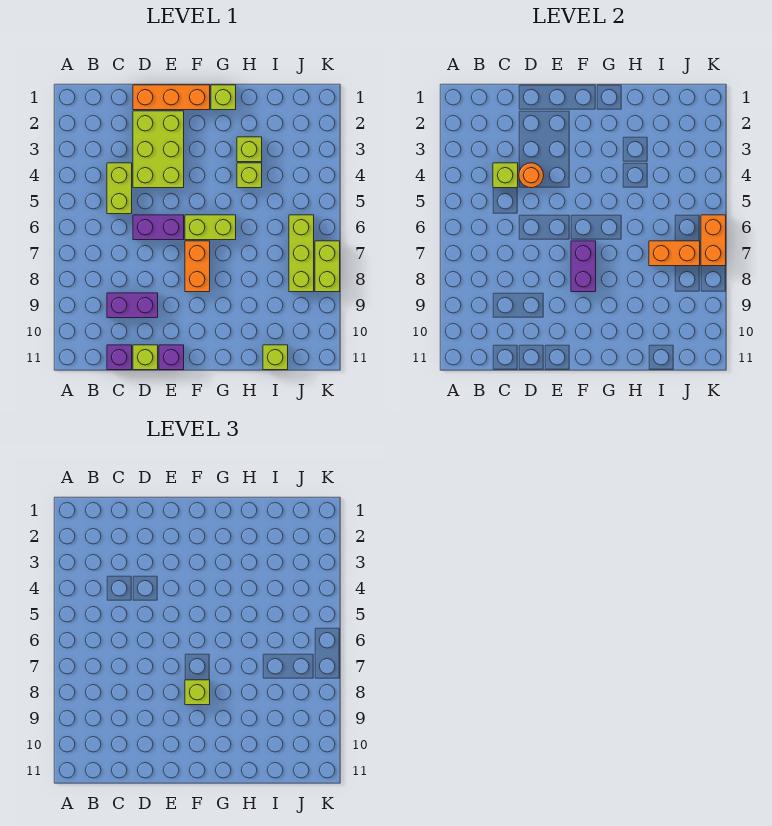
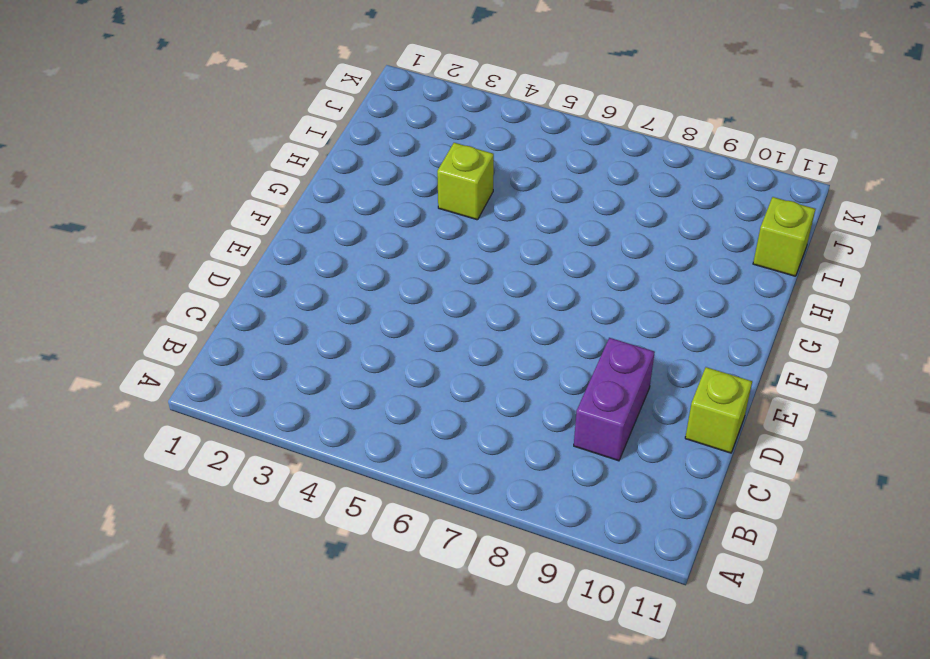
none -> lime 1x2 brick [107,163,132,214]
none -> purple 1x1 brick [107,345,132,370]
none -> orange 1x3 brick [133,85,210,110]

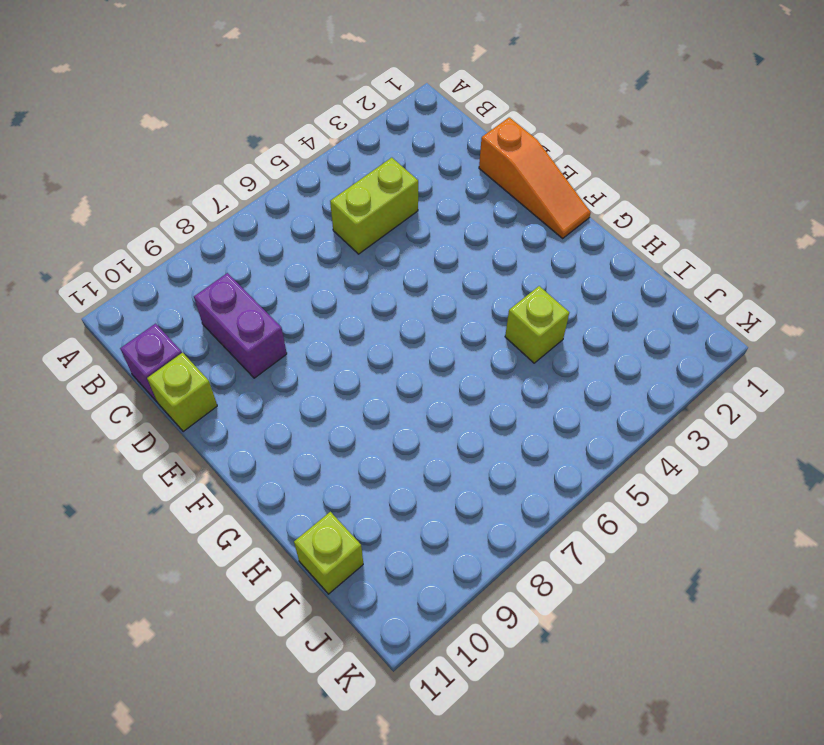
orange 1x3 slope [479,117,591,238] -> orange 1x3 brick [133,85,210,110]
none -> lime 2x3 brick [133,111,184,188]
none -> purple 1x2 brick [133,215,184,240]
none -> purple 1x1 brick [159,345,184,370]

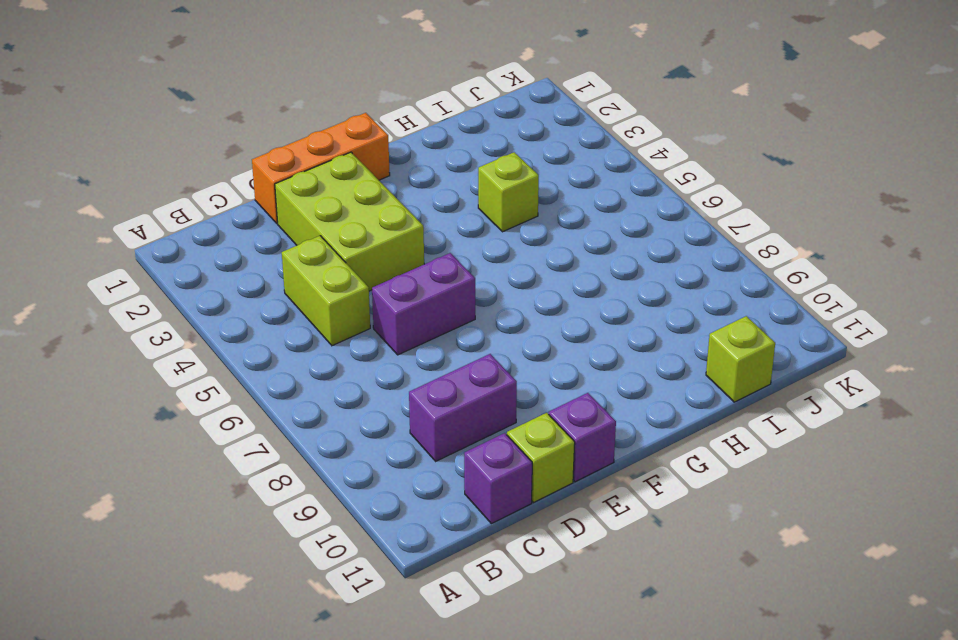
none -> lime 1x2 brick [185,215,236,240]
none -> orange 1x2 brick [185,241,210,292]
none -> lime 1x1 brick [211,85,236,110]

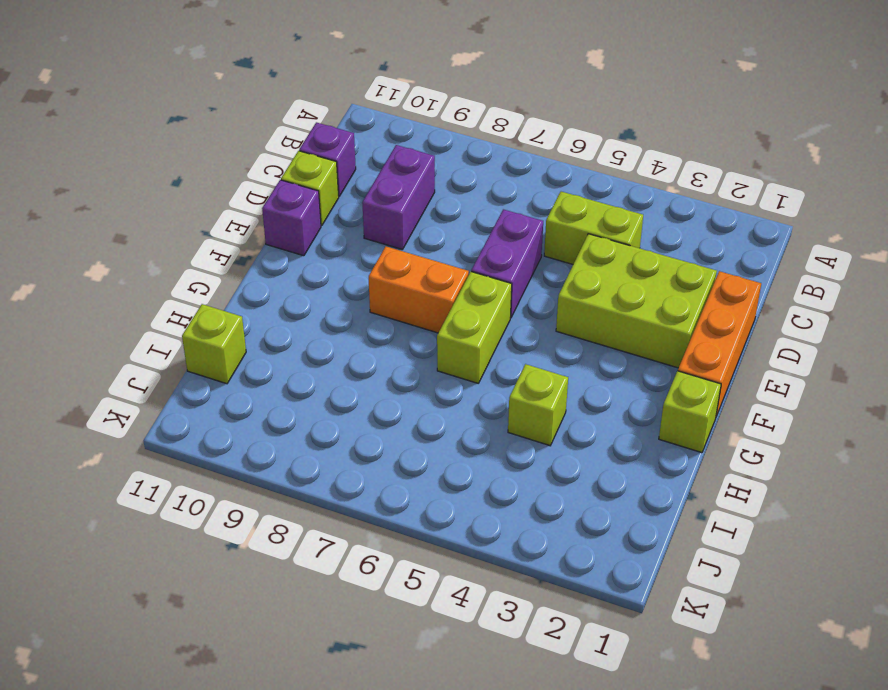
none -> lime 1x1 brick [237,137,262,162]
none -> lime 1x3 brick [289,215,314,292]
none -> lime 1x2 brick [315,241,340,292]

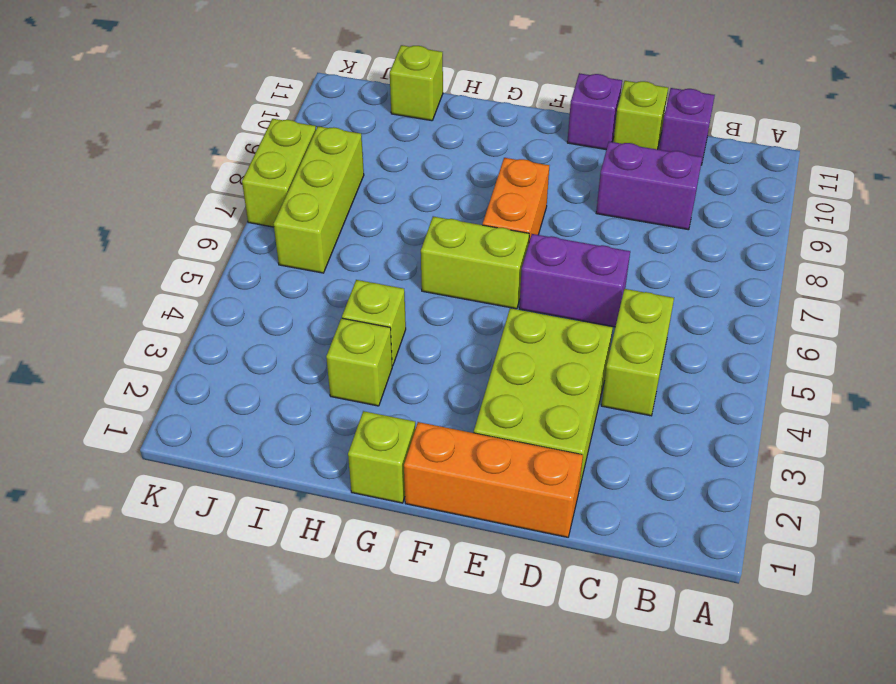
none -> lime 1x1 brick [493,163,518,188]
none -> orange 1x1 round brick [519,163,544,188]
none -> purple 1x2 brick [571,241,596,292]

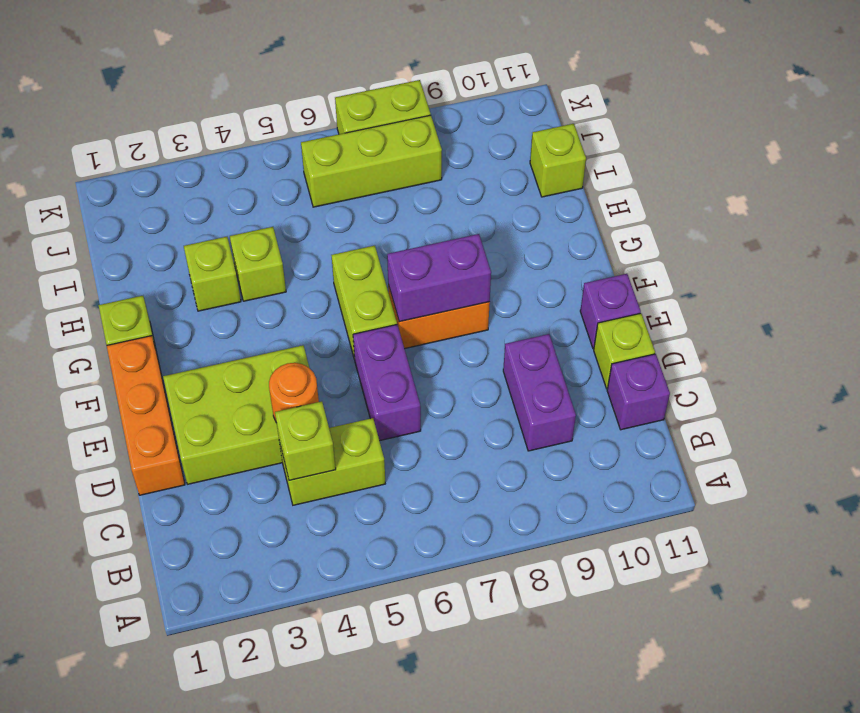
none -> orange 1x2 brick [649,241,700,266]
none -> orange 1x2 brick [701,215,726,266]
none -> lime 1x1 brick [185,680,210,705]

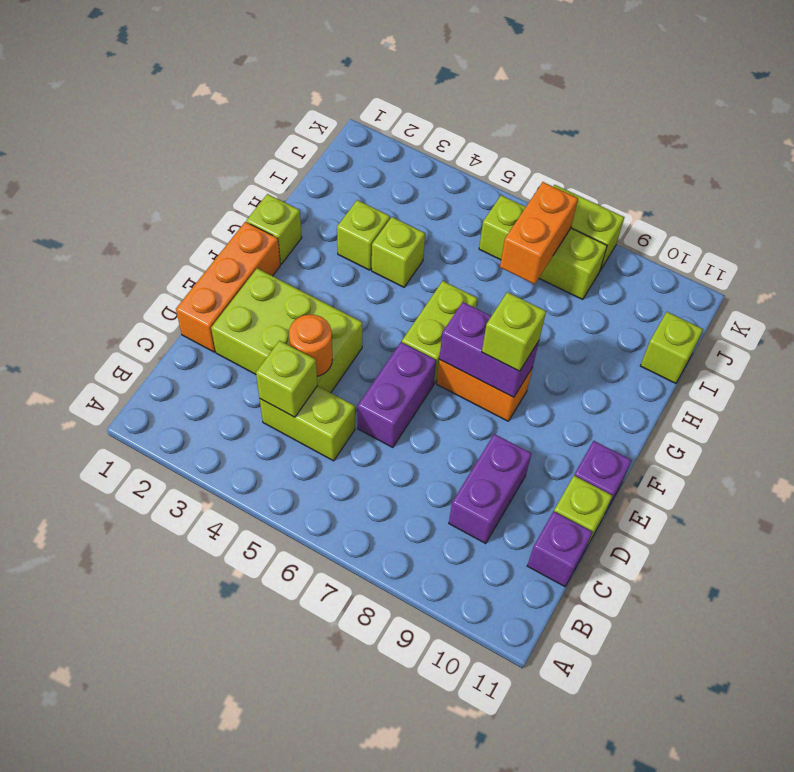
none -> orange 1x2 brick [701,215,726,266]

